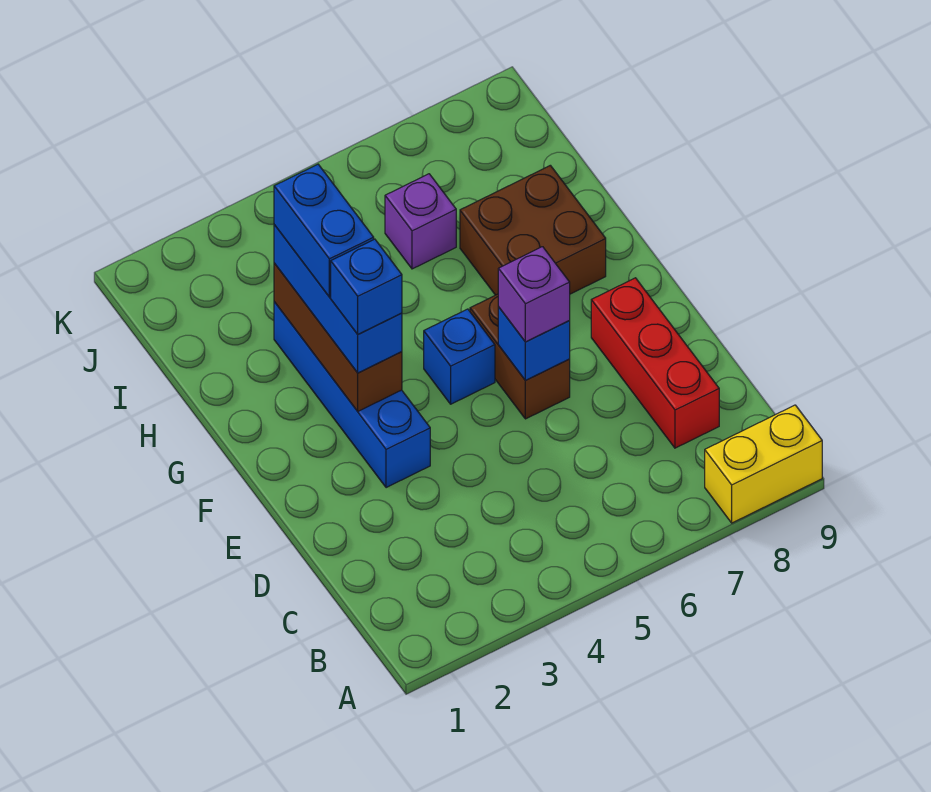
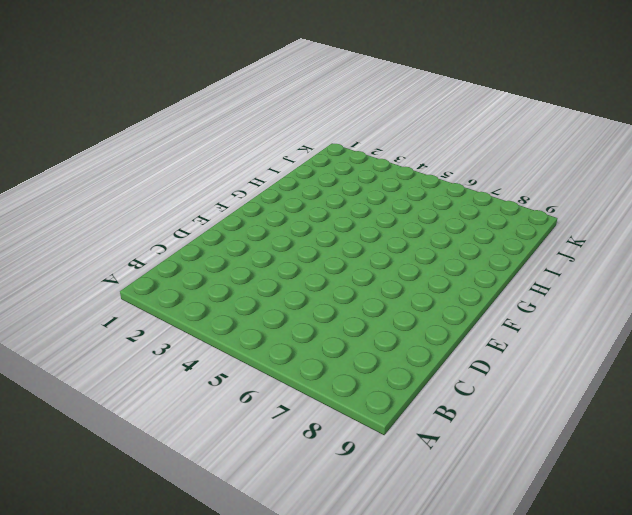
none -> yellow 1x2 brick [705,405,822,523]
none -> red 1x3 brick [591,278,719,448]
none -> blue 1x4 brick [274,302,430,488]

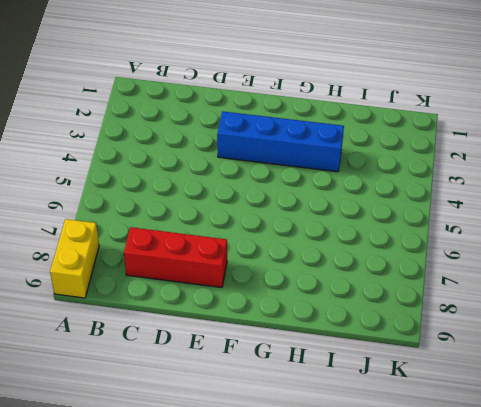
none -> brown 1x2 brick [470,294,570,419]
none -> blue 1x1 brick [424,309,495,404]
none -> brown 2x2 brick [460,165,606,295]

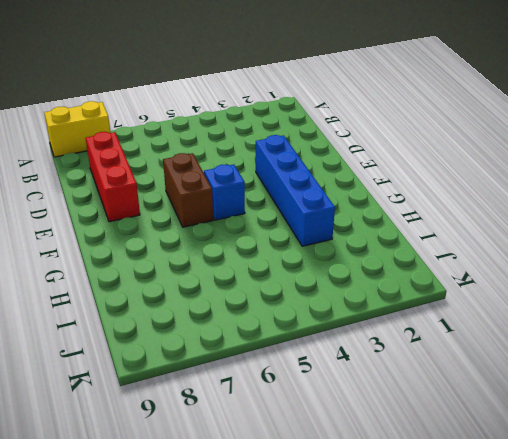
none -> brown 2x2 brick [460,165,606,295]
none -> purple 1x1 brick [385,174,456,269]
none -> blue 1x1 brick [498,307,570,381]

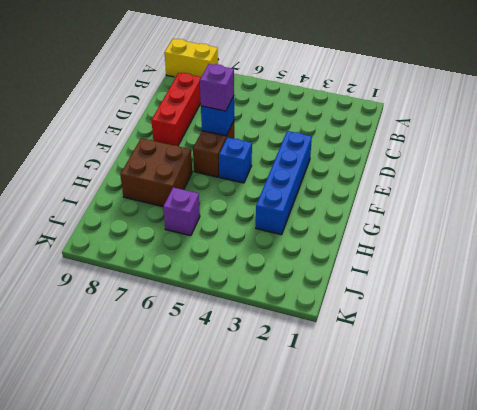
none -> brown 1x3 brick [274,263,402,411]
none -> blue 1x3 brick [274,225,402,373]
none -> blue 1x1 brick [331,239,402,334]

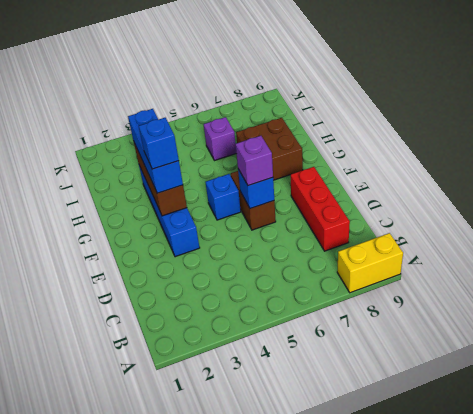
none -> blue 1x2 brick [274,164,374,297]

